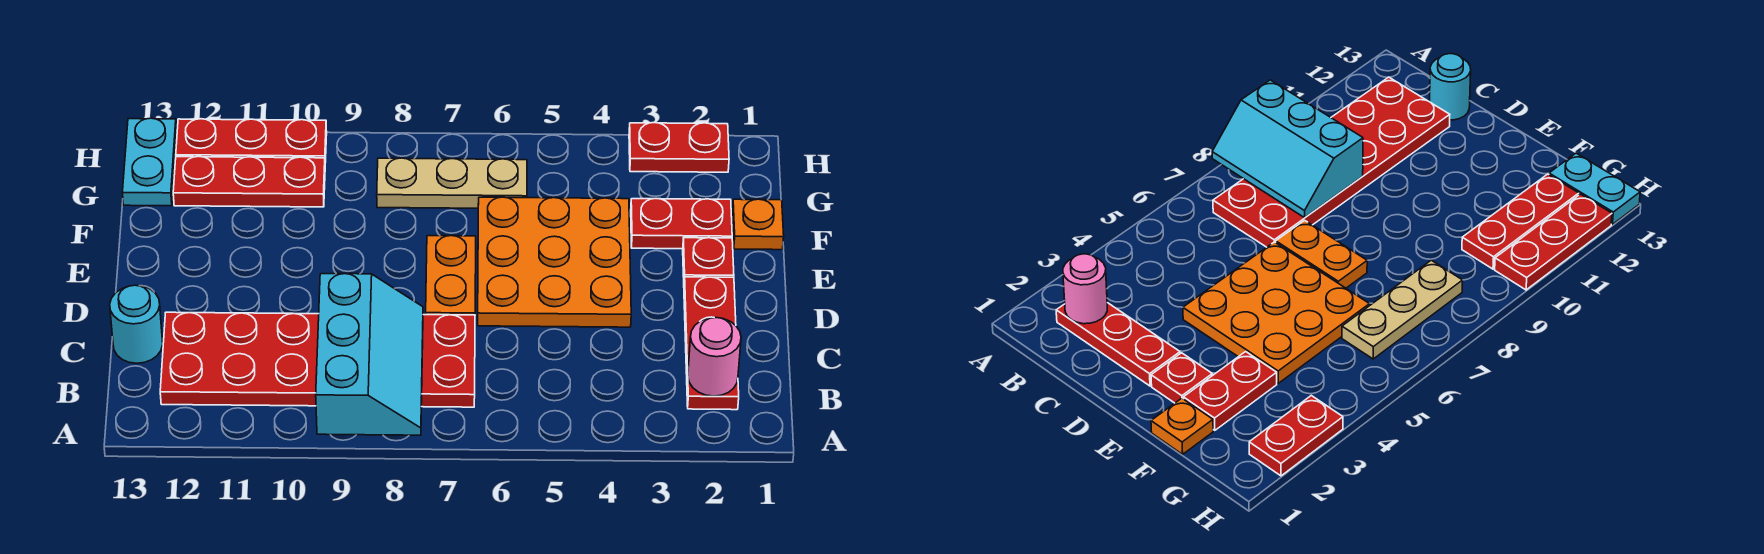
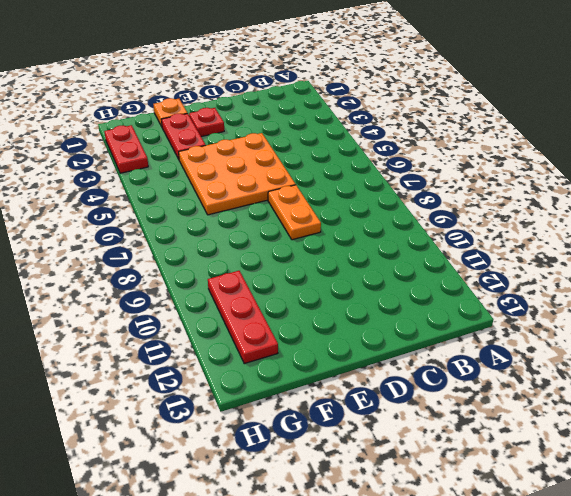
orange 1x2 plate [268,185,321,240] -> orange 1x2 plate turned to [426,236,476,315]
none -> red 1x3 plate [684,277,739,410]
none -> red 2x6 plate [160,312,475,407]
none -> cyan 1x1 round brick [110,285,163,363]

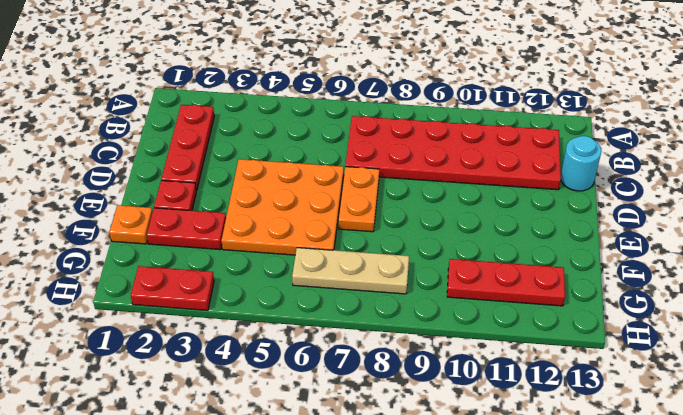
none -> cyan 1x2 plate [122,118,177,206]
none -> red 1x3 plate [176,119,327,163]
none -> cyan 2x3 slope [316,274,423,435]

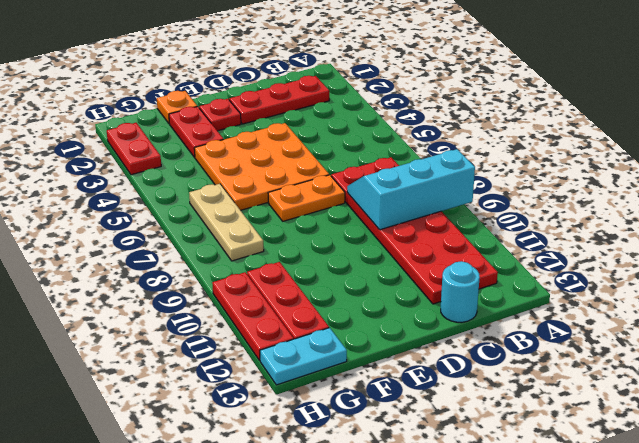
none -> pink 1x1 round brick [688,318,741,396]

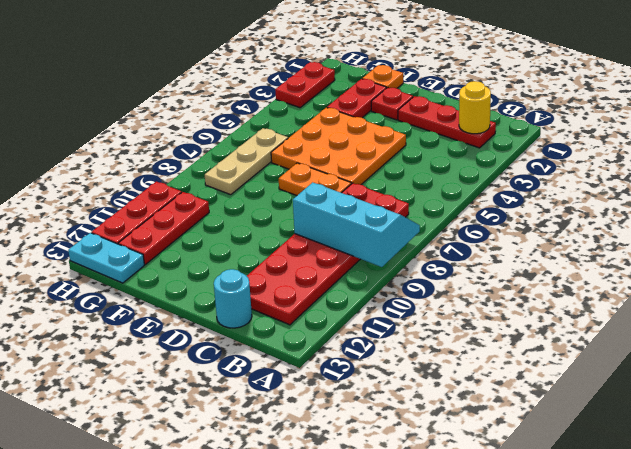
yellow 1x1 round brick [459,81,491,134] -> pink 1x1 round brick [688,318,741,396]

